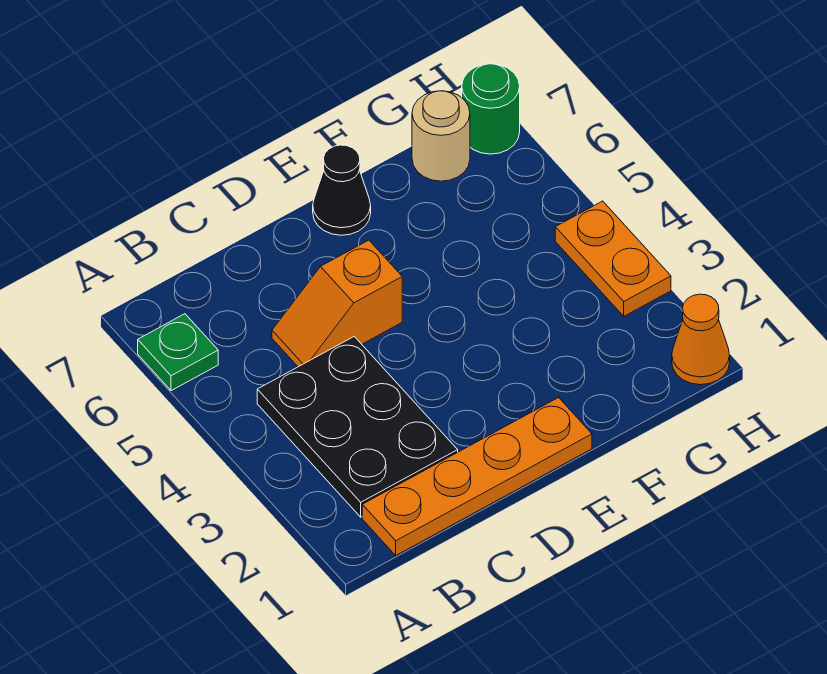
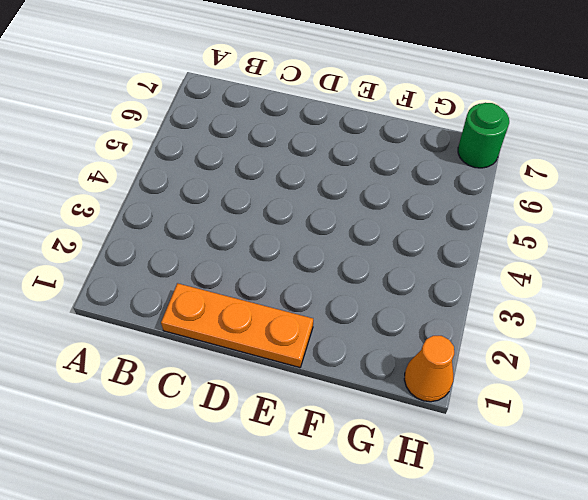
orange 1x3 plate [161,283,313,368] -> orange 1x4 plate [362,398,592,555]
none -> green 1x1 plate [138,314,218,391]
none -> black 2x3 plate [257,336,458,517]

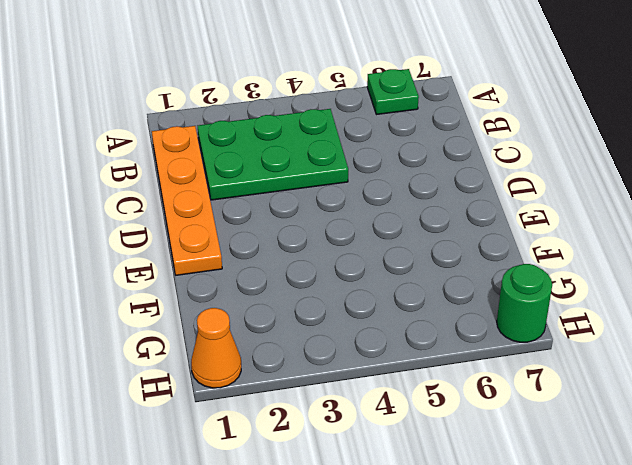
green 2x3 plate [198,109,348,200] -> black 2x3 plate [257,336,458,517]
none -> orange 1x2 slope [272,240,402,367]
none -> black 1x1 cone [313,145,371,235]

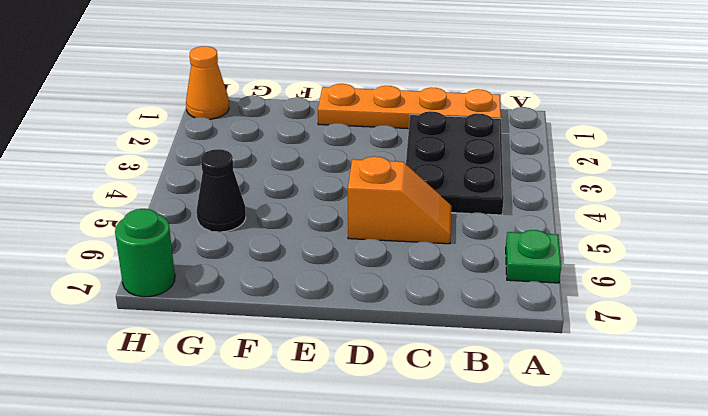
black 1x1 cone [197,149,246,232] -> black 1x1 cone moved to [313,145,371,235]
none -> tan 1x1 round brick [412,91,470,181]
none -> orange 1x2 plate [555,201,671,316]

